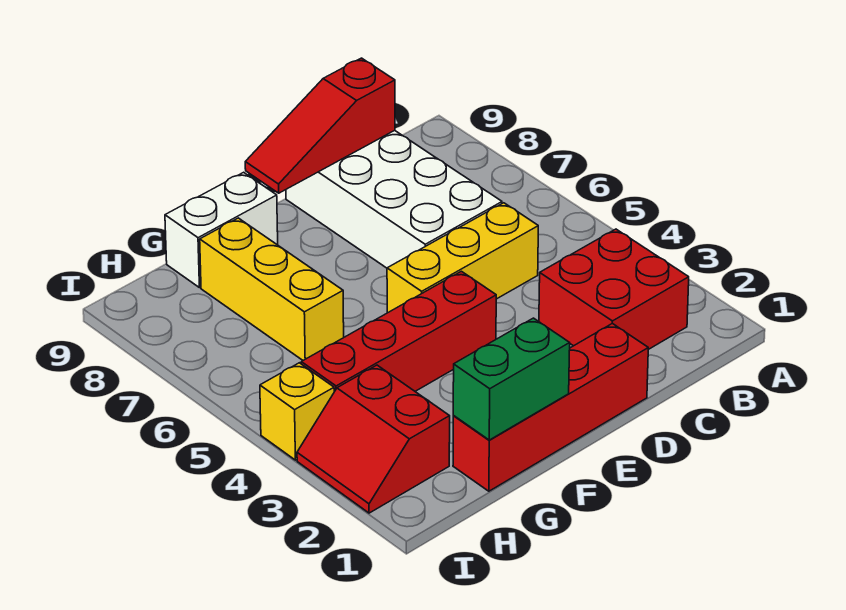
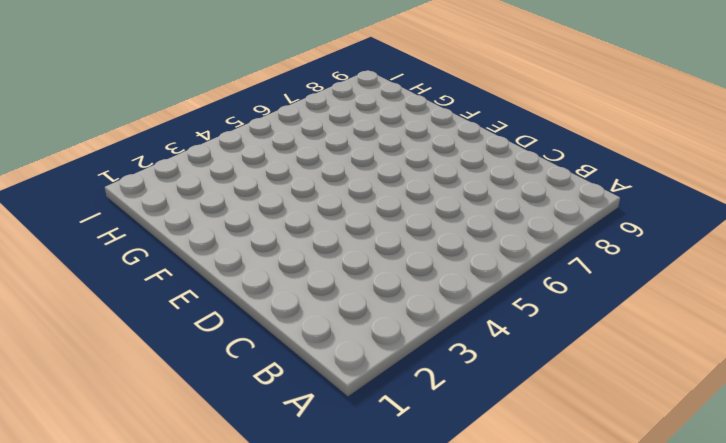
none -> red 2x2 brick [539,229,689,350]
none -> yellow 1x3 brick [387,203,538,313]

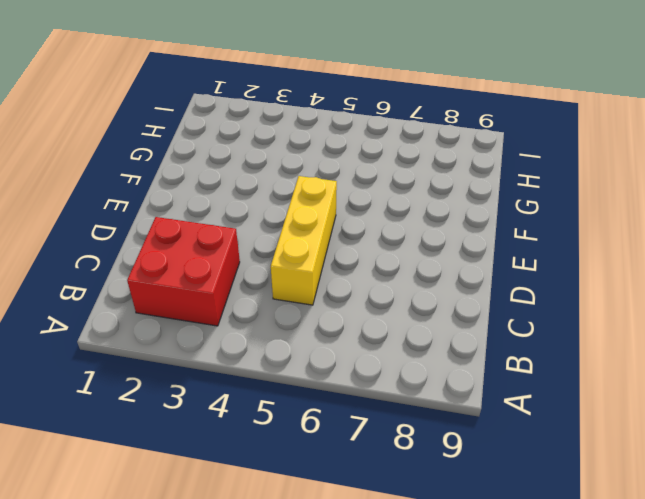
none -> white 2x4 brick [286,131,502,268]
none -> red 1x4 brick [453,323,648,491]

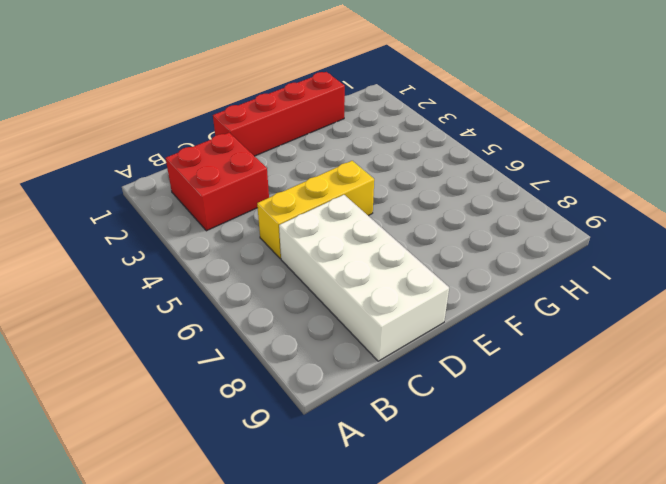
none -> red 1x4 brick [301,271,496,392]
none -> white 1x2 brick [165,172,278,288]

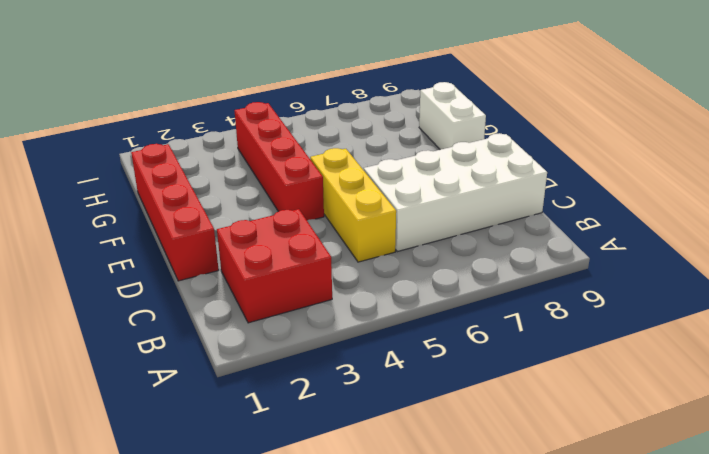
none -> yellow 1x3 brick [200,218,344,360]
none -> red 2x2 slope [297,365,450,513]

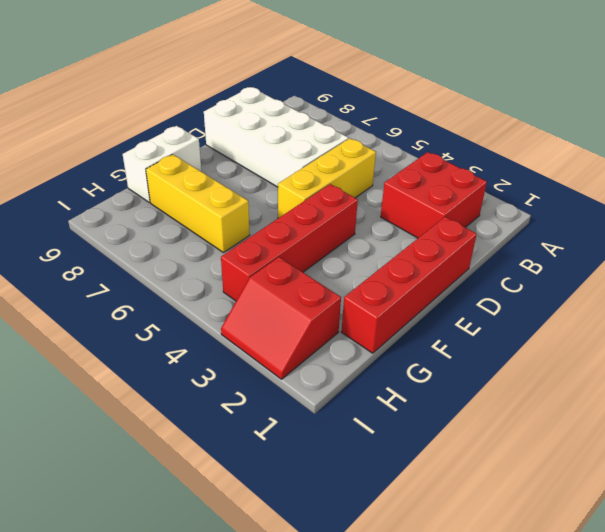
none -> yellow 1x1 brick [260,363,334,460]
none -> red 1x3 slope [245,58,395,193]

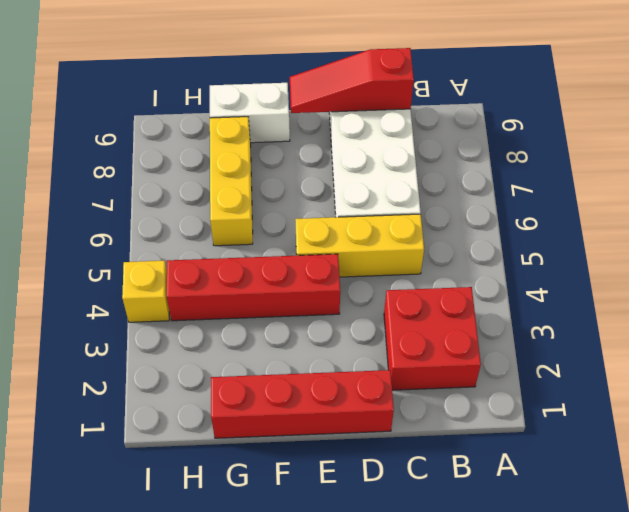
none -> red 2x2 slope [297,365,450,513]
none -> green 1x2 brick [453,318,570,440]

